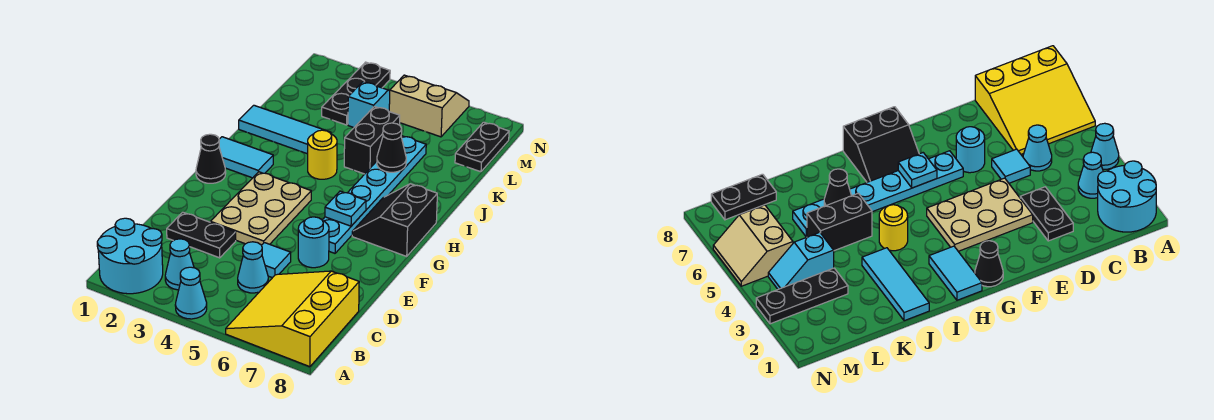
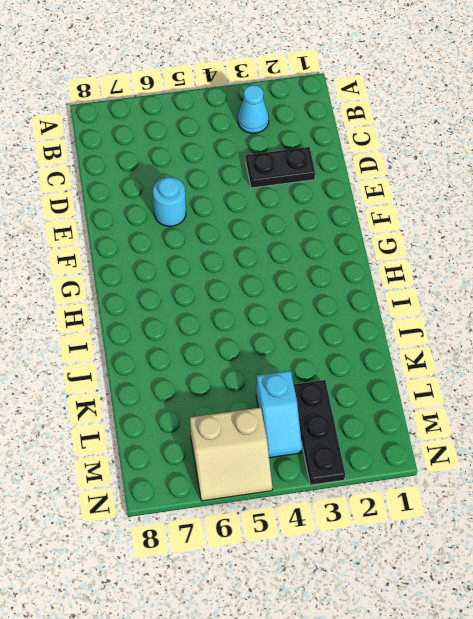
none -> cyan 2x2 round brick [97,218,163,294]
none -> cyan 1x1 cone [175,267,207,319]
none -> yellow 3x3 slope [226,271,359,367]

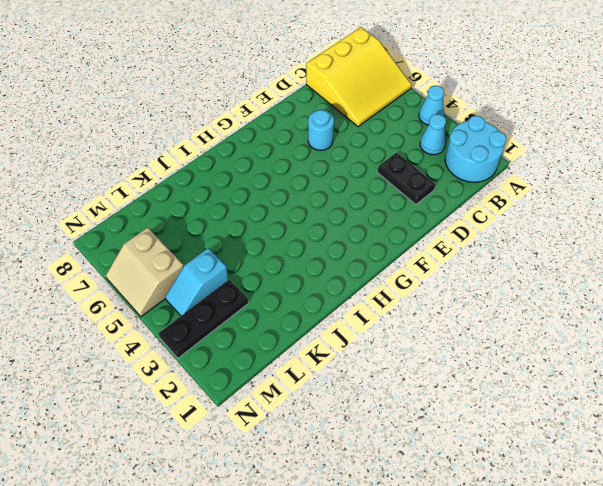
none -> cyan 1x1 cone [238,242,268,293]
none -> cyan 1x1 tile [261,243,291,278]
none -> tan 2x3 plate [210,172,311,245]

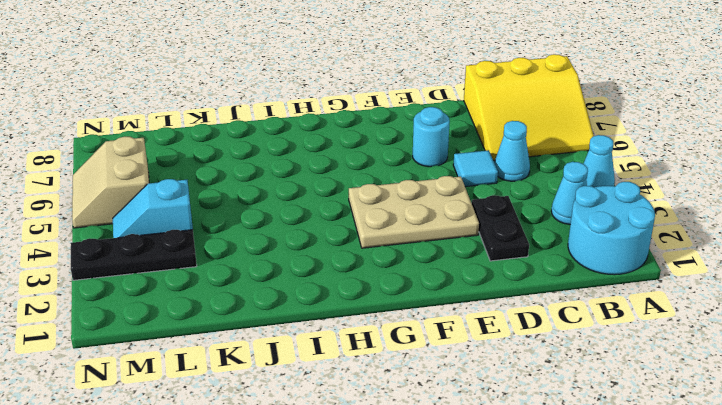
none -> cyan 1x6 plate [322,136,426,253]
none -> black 1x1 cone [196,134,226,183]
none -> black 2x2 slope [352,184,437,256]

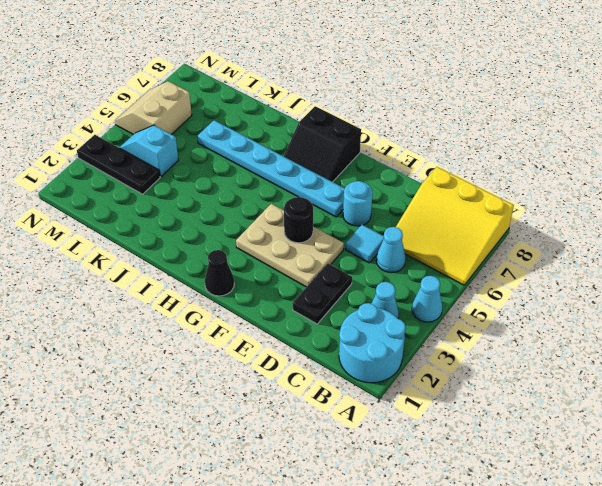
black 1x1 round brick [284,197,313,243] -> none
none -> cyan 1x2 tile [219,137,273,178]
none -> yellow 1x1 round brick [308,130,337,179]
none -> cyan 1x3 tile [239,105,331,154]

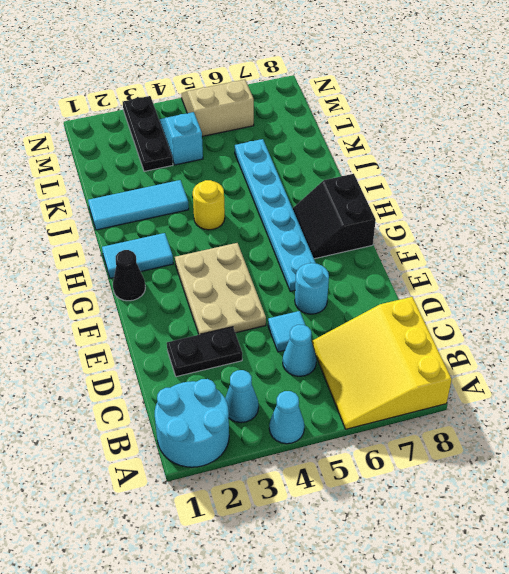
none -> black 1x2 brick [344,107,400,174]
none -> black 1x2 plate [455,122,509,172]
none -> cyan 1x1 plate [325,191,366,226]

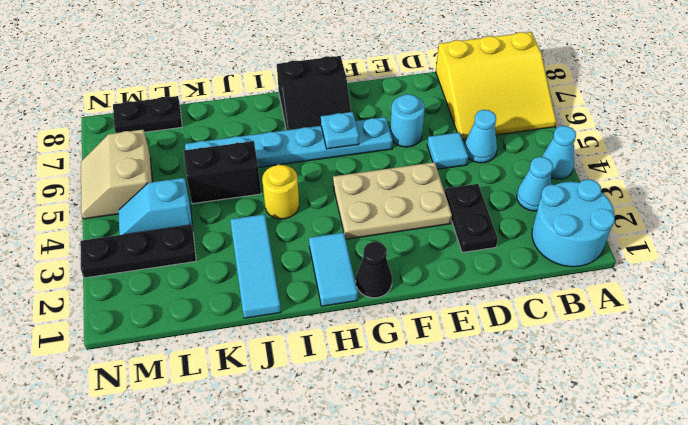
none -> black 1x1 cone [377,123,406,172]

